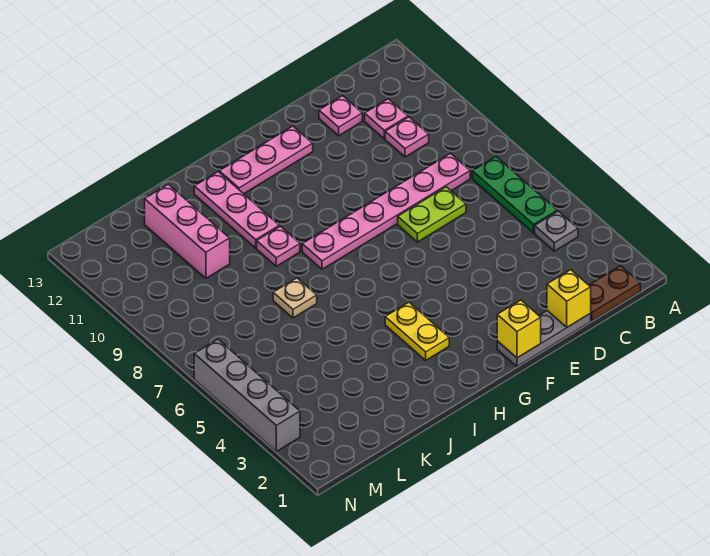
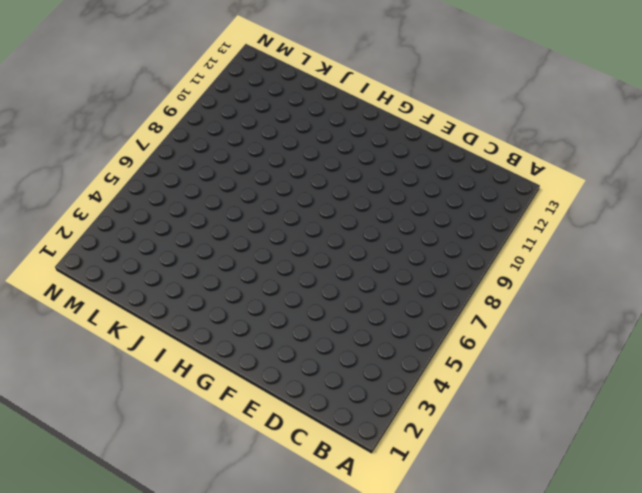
none -> brown 1x2 plate [589,266,640,321]
none -> grey 1x1 plate [535,211,578,251]
none -> green 1x3 plate [472,157,557,233]

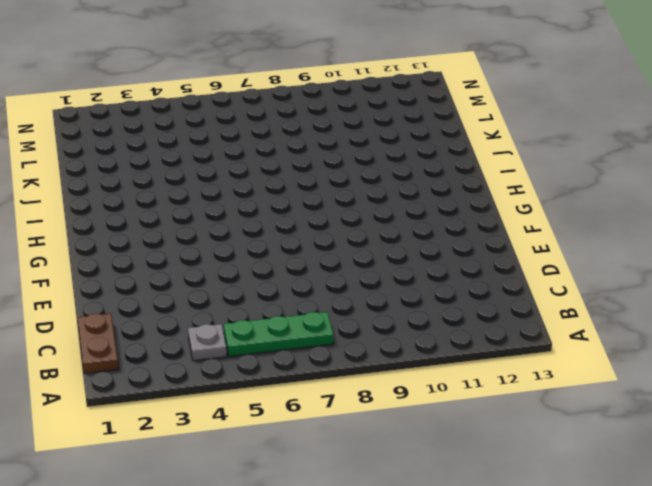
none -> pink 1x6 plate [302,153,470,269]
none -> pink 1x1 plate [385,117,429,157]
none -> pink 1x1 plate [365,99,408,139]

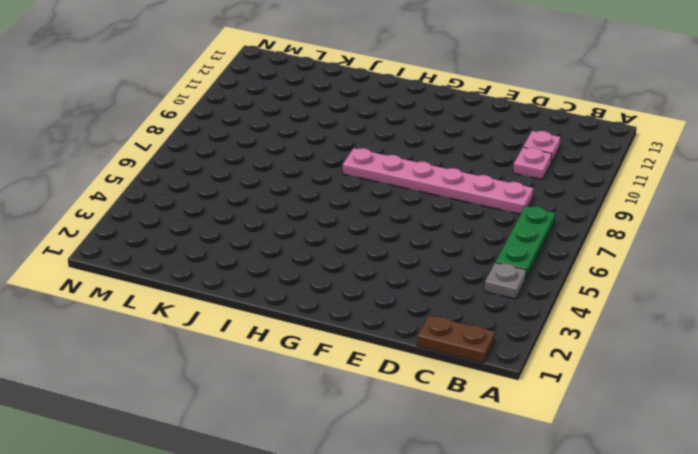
none -> grey 1x3 plate [497,311,591,366]
none -> lime 1x2 plate [398,187,466,242]
none -> pink 1x1 plate [319,96,362,136]

